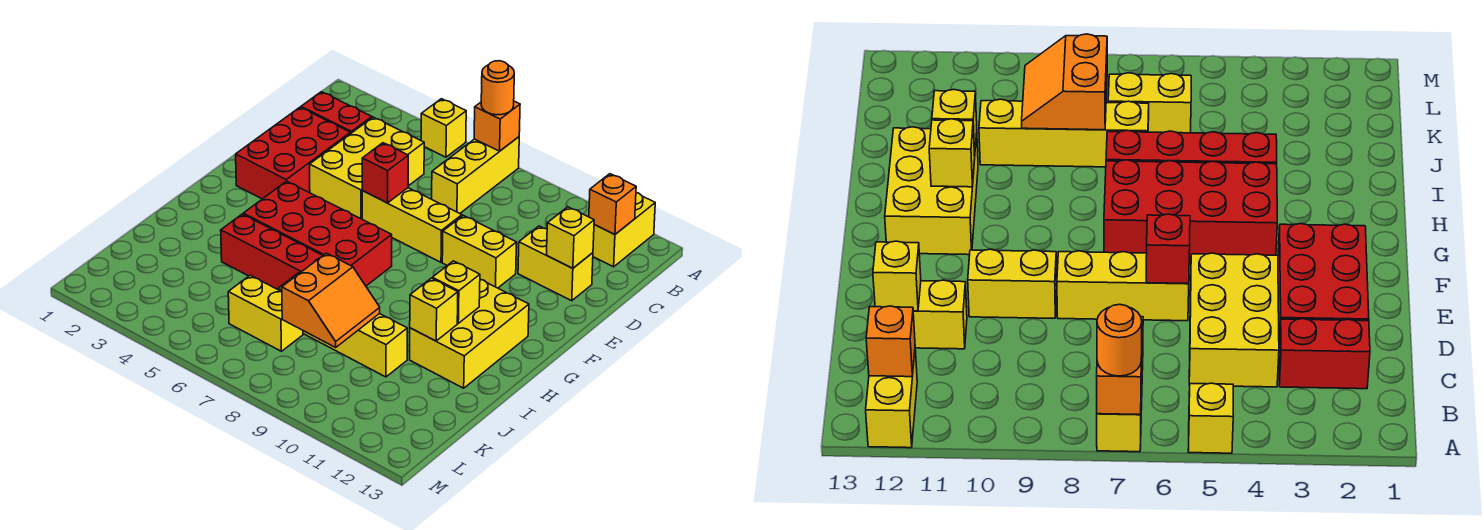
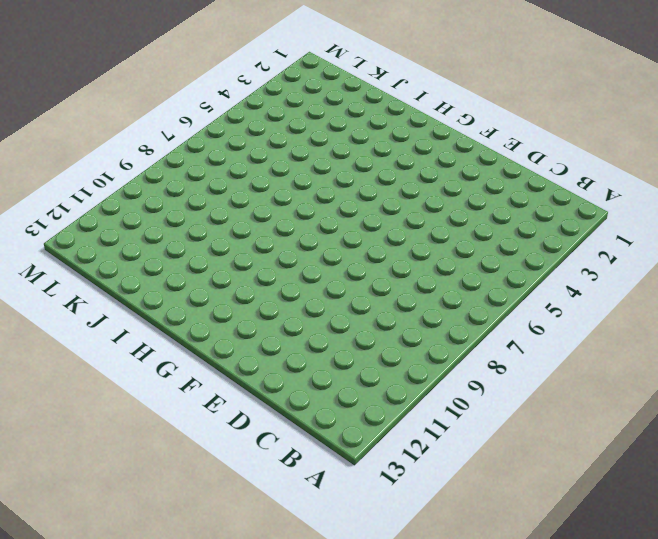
none -> yellow 1x1 brick [421,99,466,157]
none -> yellow 1x3 brick [432,137,519,213]
none -> yellow 1x2 brick [593,193,655,267]

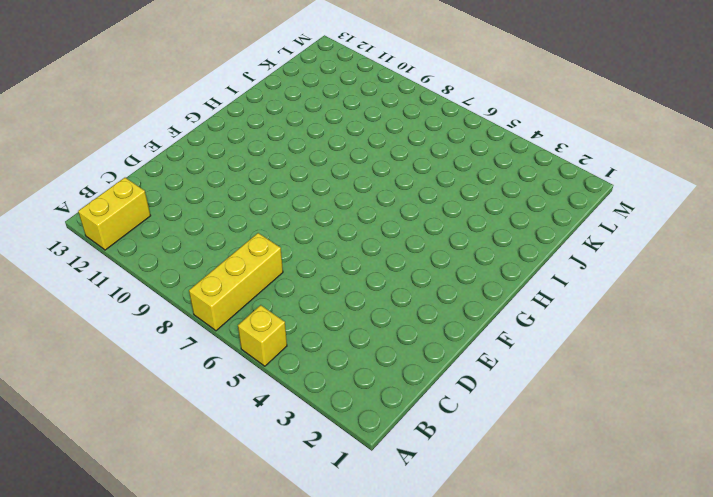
none -> red 1x2 brick [301,92,372,133]
none -> yellow 2x3 brick [310,117,424,219]
none -> red 2x3 brick [236,107,351,199]

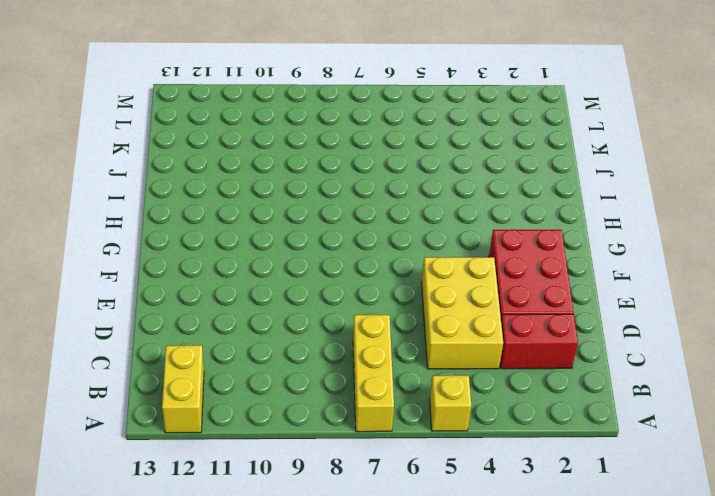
none -> yellow 1x2 brick [518,226,593,301]
none -> yellow 1x3 brick [362,188,462,262]
none -> yellow 1x2 brick [442,215,517,288]

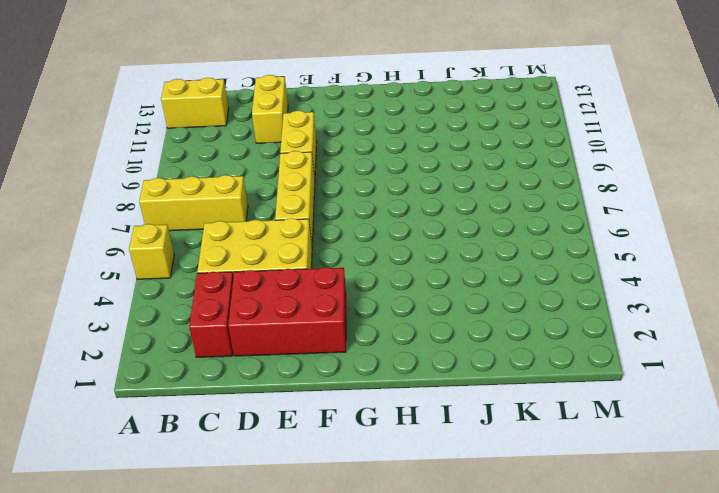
none -> red 2x4 brick [243,181,392,286]
none -> yellow 2x3 brick [410,279,529,388]
none -> red 1x4 brick [221,214,323,289]

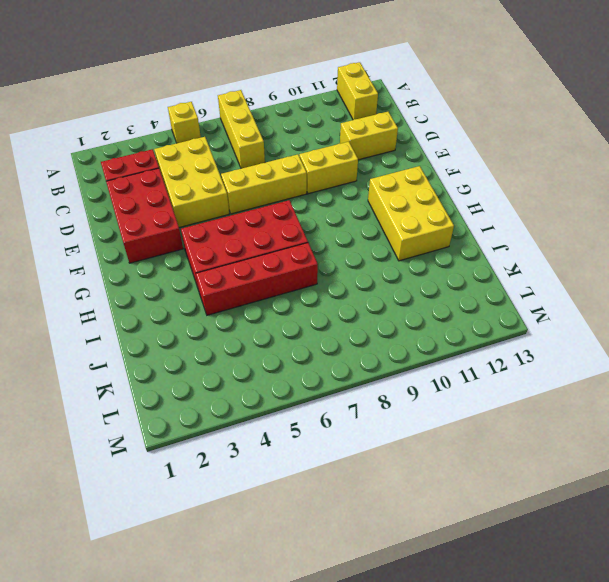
none -> yellow 1x4 brick [278,272,407,377]
none -> yellow 1x2 brick [228,275,303,351]
none -> orange 1x1 brick [474,101,520,151]

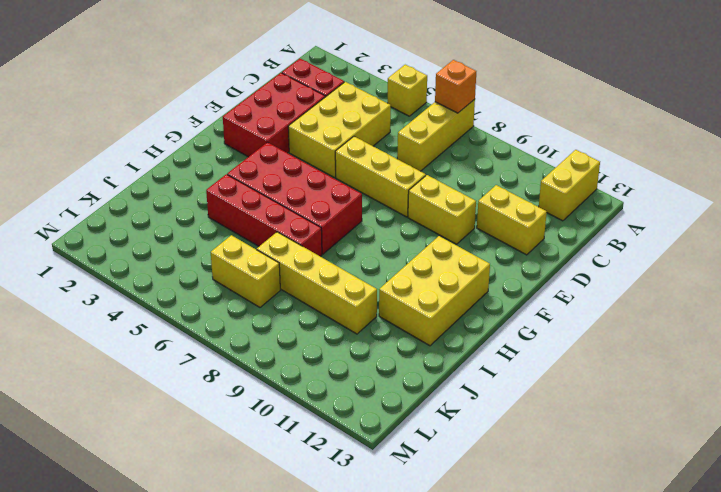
none -> orange 1x1 brick [589,174,636,235]
none -> yellow 1x1 brick [546,207,594,268]
none -> red 1x1 brick [362,143,408,203]

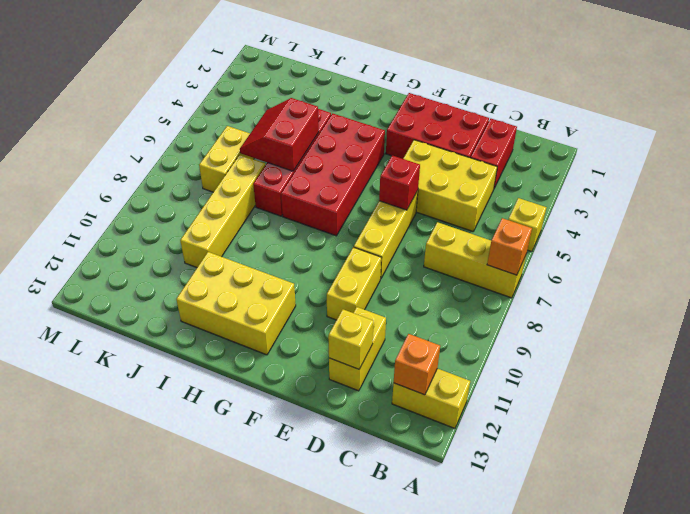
red 2x2 slope [240,98,319,171] -> none
none -> yellow 1x1 brick [432,261,480,323]
none -> yellow 1x1 brick [410,278,458,341]
none -> orange 2x2 slope [282,253,380,347]

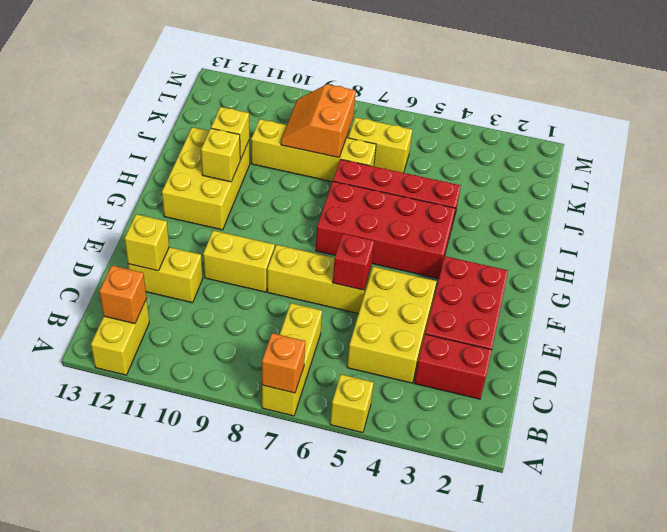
none -> orange 1x1 round brick [481,61,514,115]

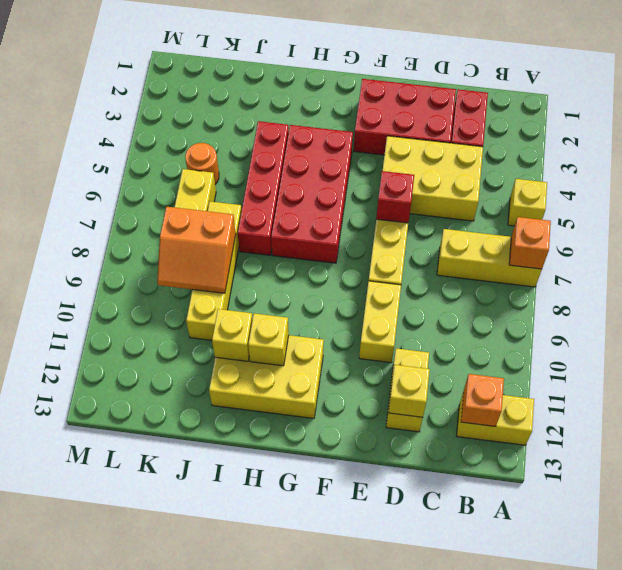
orange 1x1 round brick [185,143,219,184] -> orange 1x1 round brick moved to [481,61,514,115]

